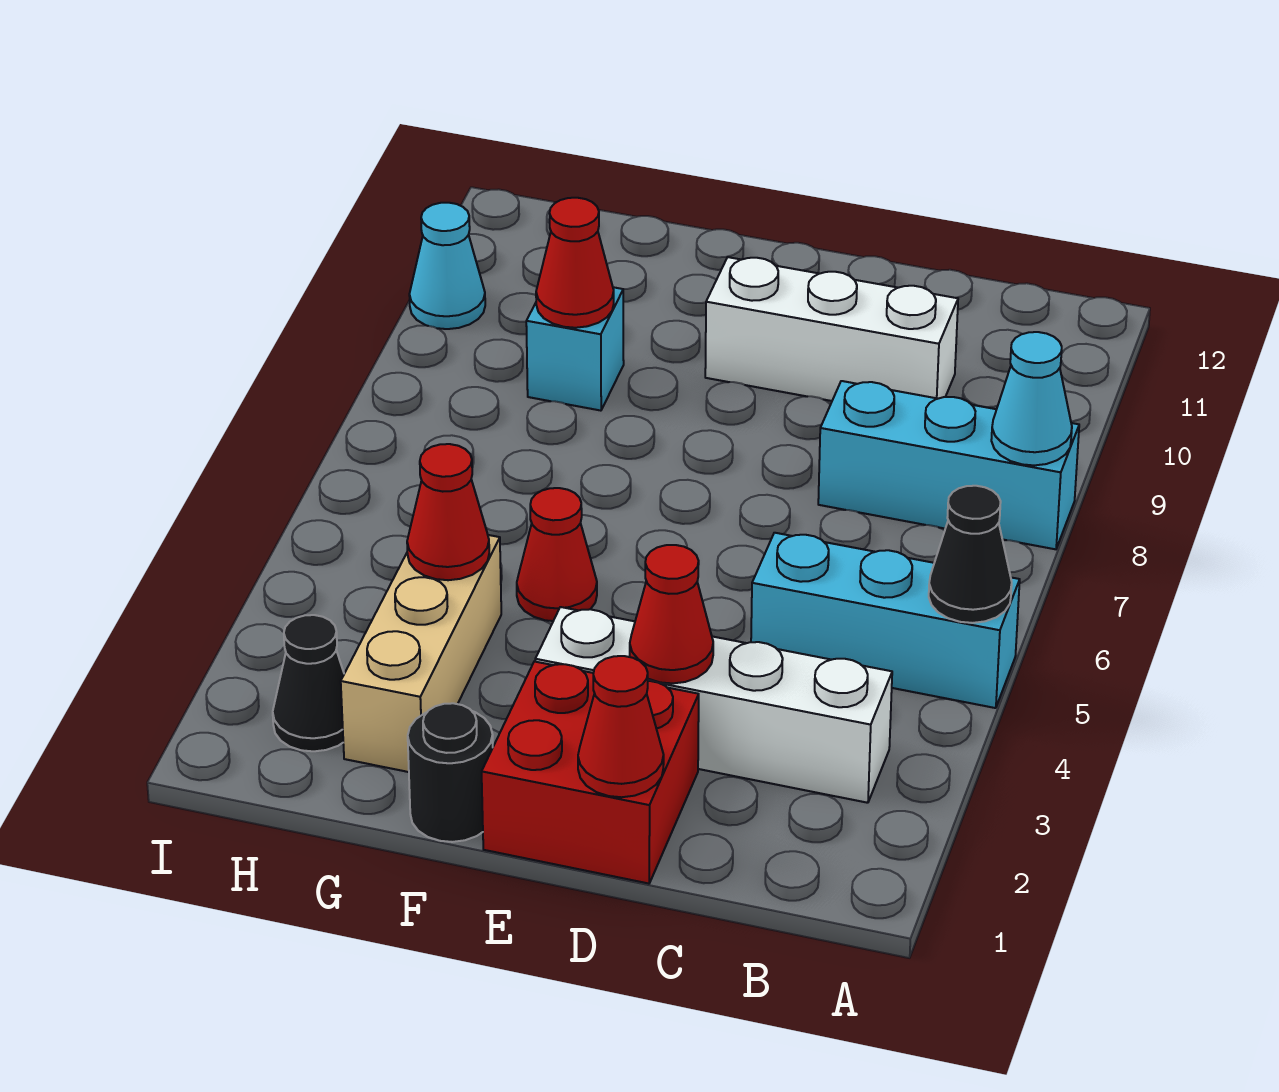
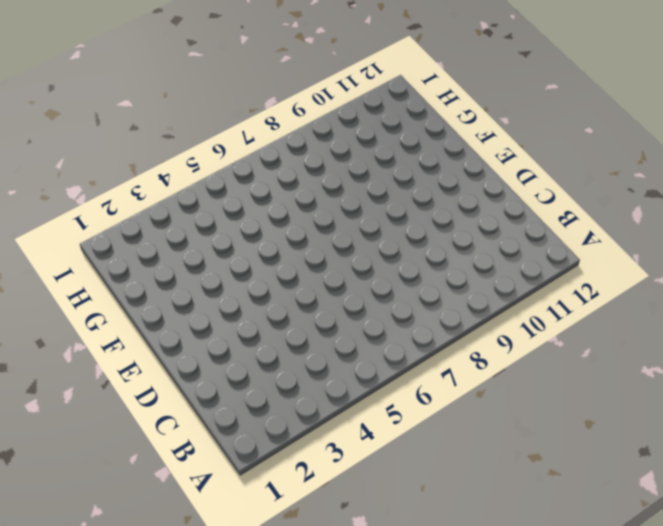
none -> cyan 1x3 brick [751,533,1020,708]
none -> cyan 1x3 brick [818,381,1079,549]
none -> white 1x4 brick [535,607,892,803]

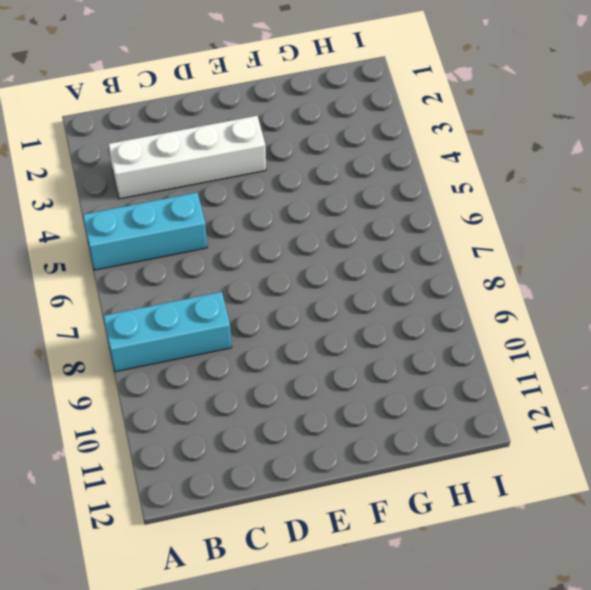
none -> white 1x3 brick [705,257,958,401]
none -> red 2x2 brick [482,661,699,884]
none -> black 1x1 round brick [408,703,493,842]

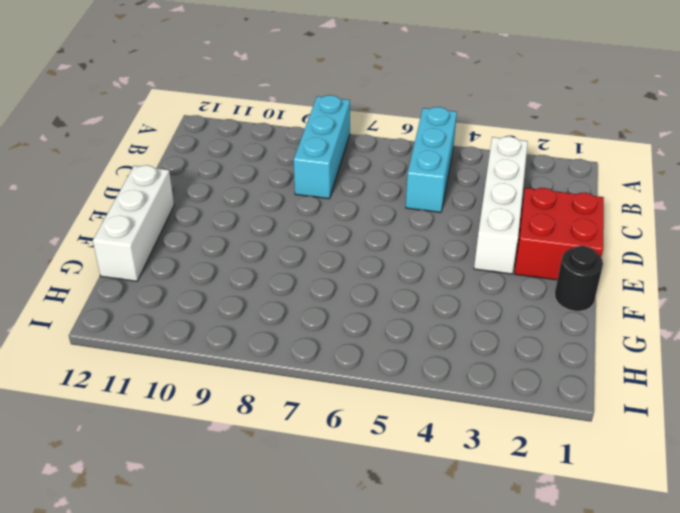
white 1x3 brick [93,165,174,281] -> white 1x3 brick moved to [705,257,958,401]
none -> red 1x1 cone [517,488,597,621]
none -> tan 1x3 brick [341,535,501,772]
none -> cyan 1x1 brick [526,287,624,411]

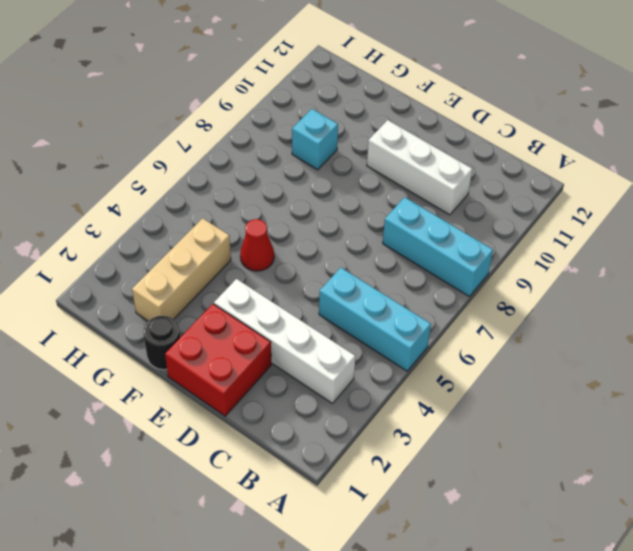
none -> black 1x1 cone [273,615,344,751]
none -> cyan 1x1 cone [409,203,485,329]
none -> black 1x1 cone [929,486,1012,623]

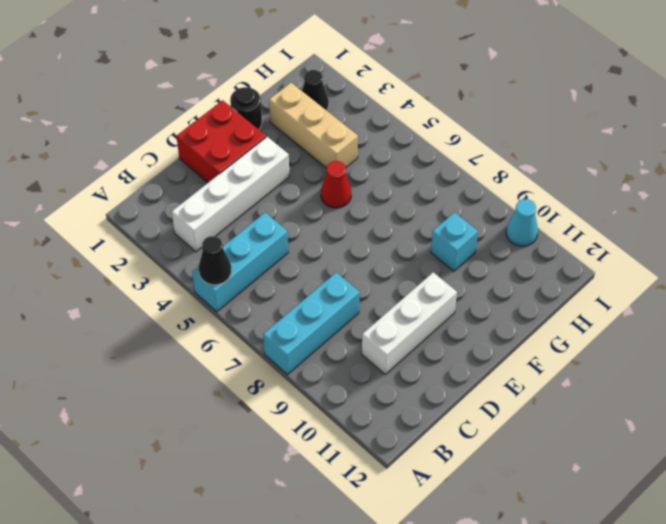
none -> cyan 1x1 cone [991,332,1072,465]
none -> red 1x1 cone [578,656,664,797]
none -> red 1x1 cone [630,545,713,683]

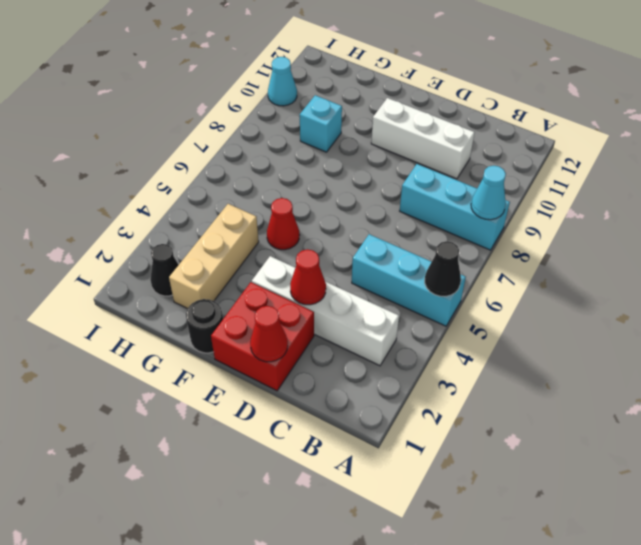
none -> red 1x1 cone [407,444,489,580]
none -> red 1x1 cone [536,198,614,328]

